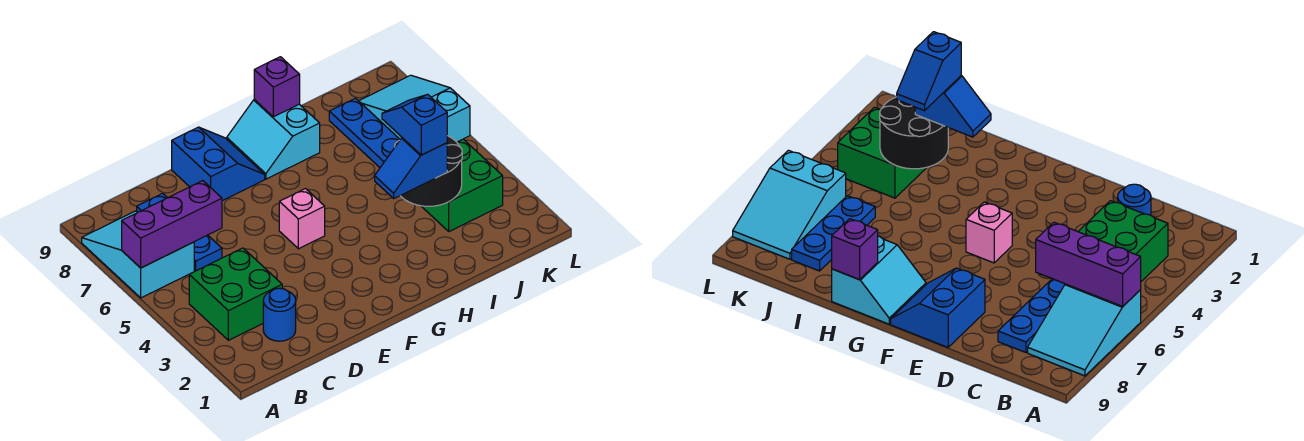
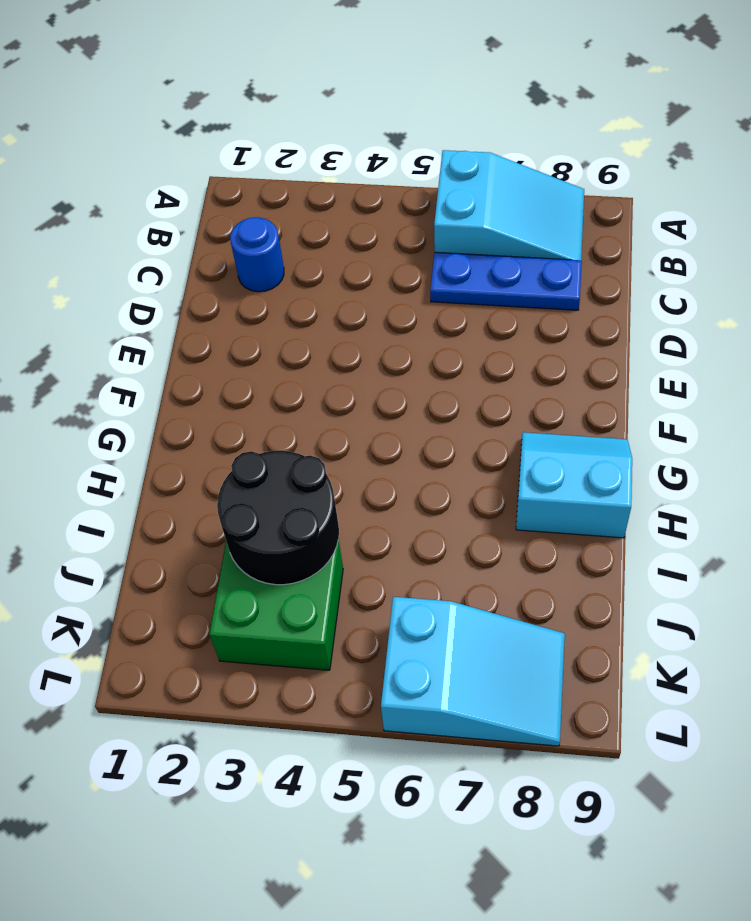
none -> green 2x2 brick [189,248,282,340]
none -> blue 2x2 slope [172,127,265,201]
none -> pink 1x1 brick [279,189,325,249]

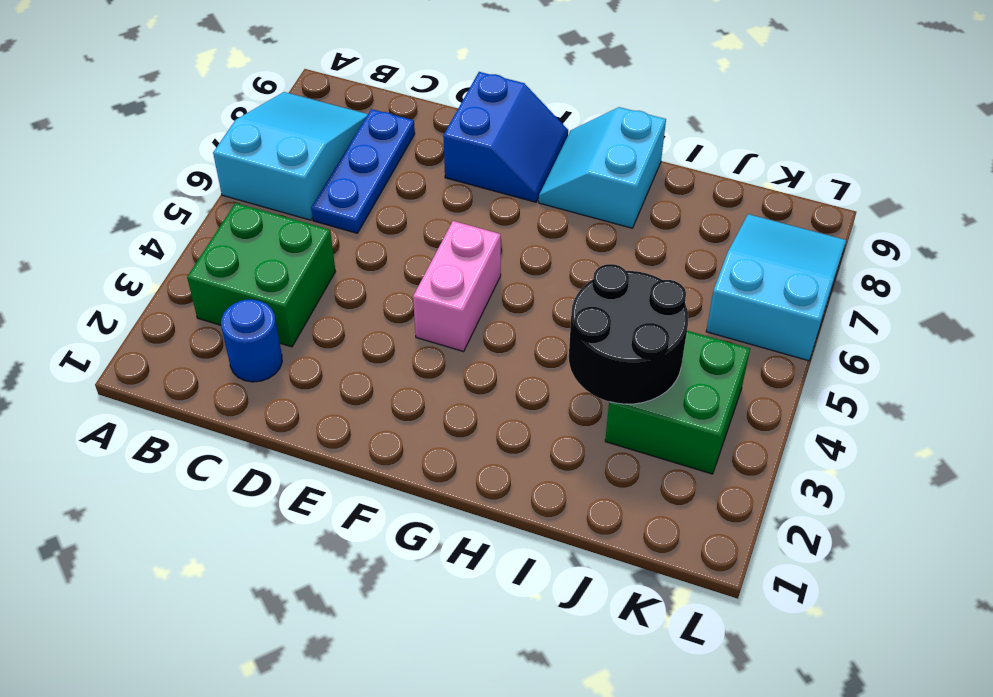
pink 1x2 brick [413,221,501,351] -> pink 1x1 brick [279,189,325,249]
none -> blue 1x3 plate [329,98,400,167]
none -> purple 1x3 brick [122,181,222,268]
none -> purple 1x1 brick [254,57,300,117]

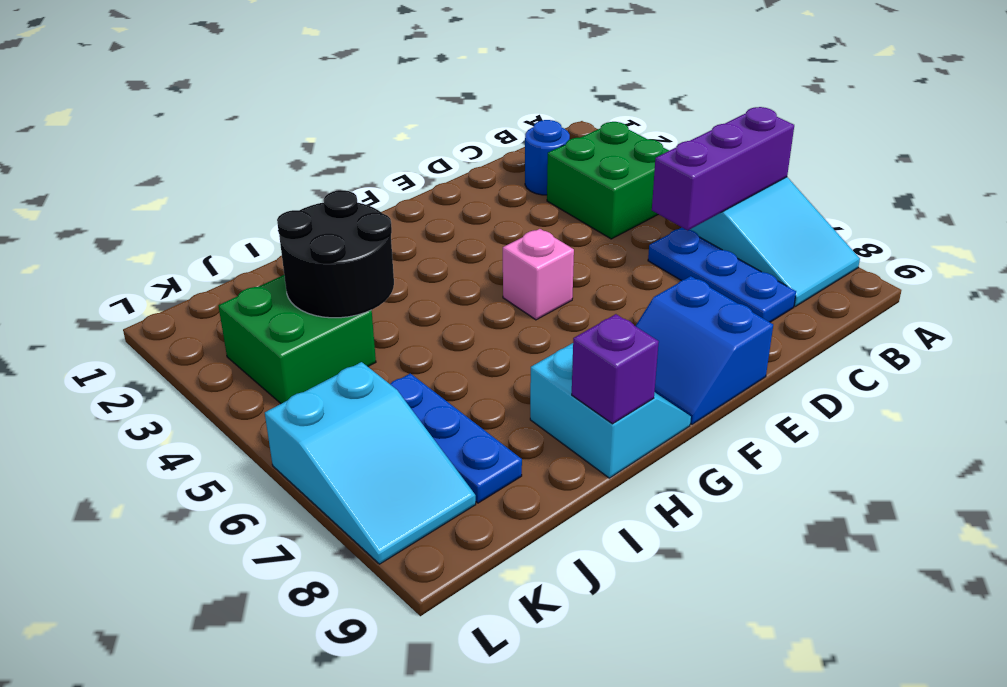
none -> blue 1x2 slope [375,138,447,198]
none -> blue 1x2 slope [382,94,447,155]

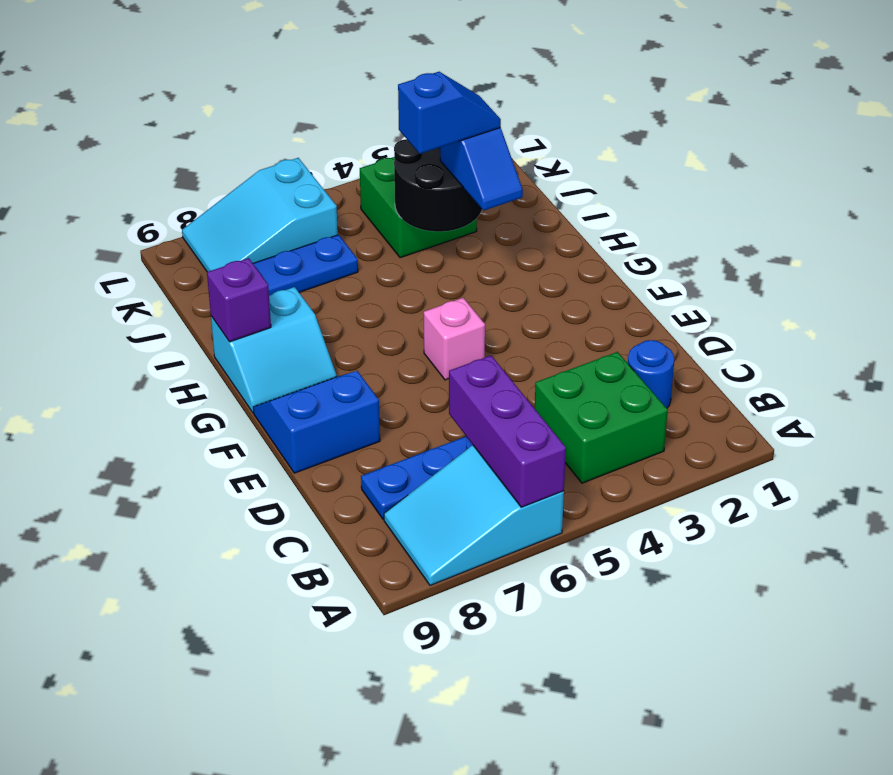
blue 1x2 slope [398,72,501,154] -> blue 1x2 slope turned to [382,94,447,155]

